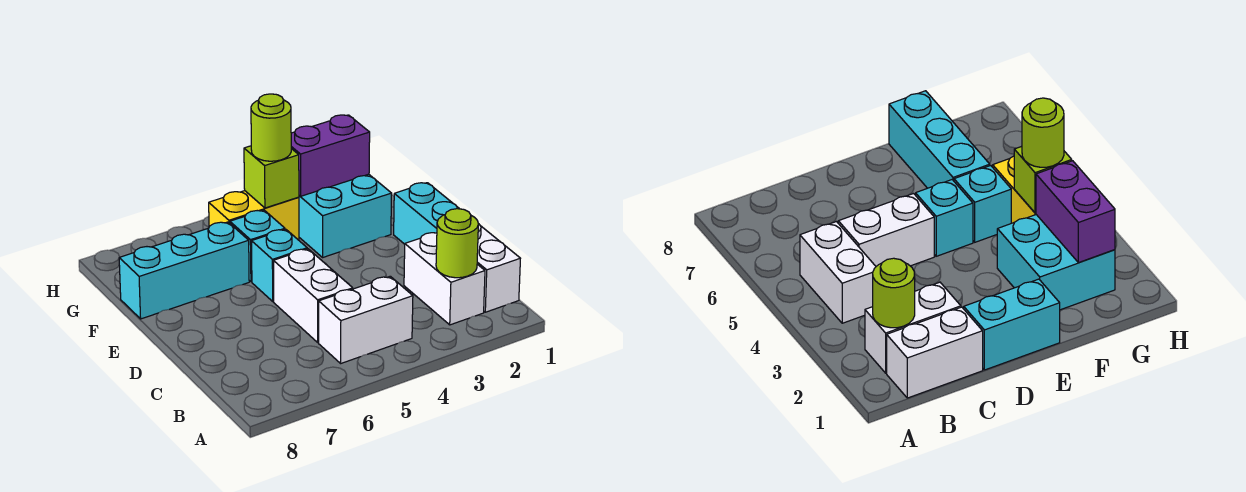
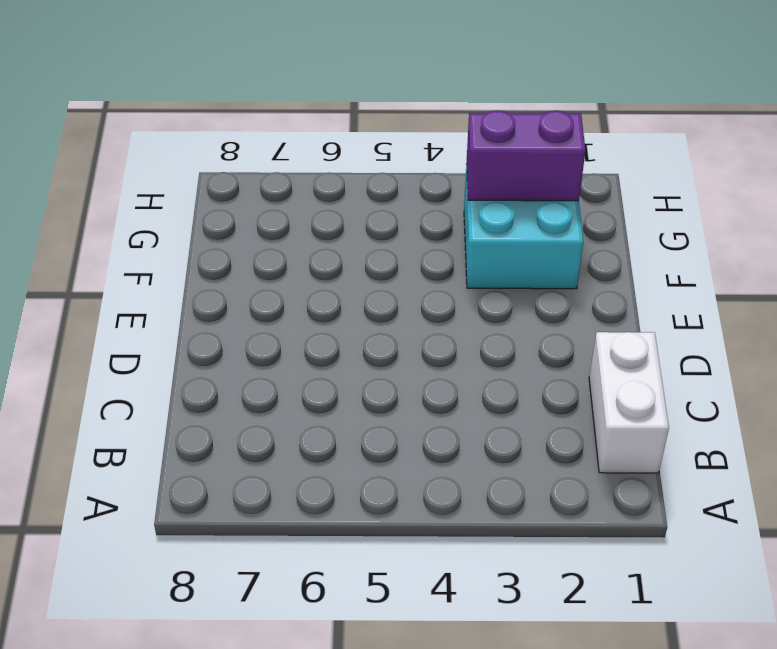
none -> white 1x2 brick [404,233,485,325]
none -> white 1x2 brick [319,276,413,363]
none -> white 1x2 brick [274,249,353,342]

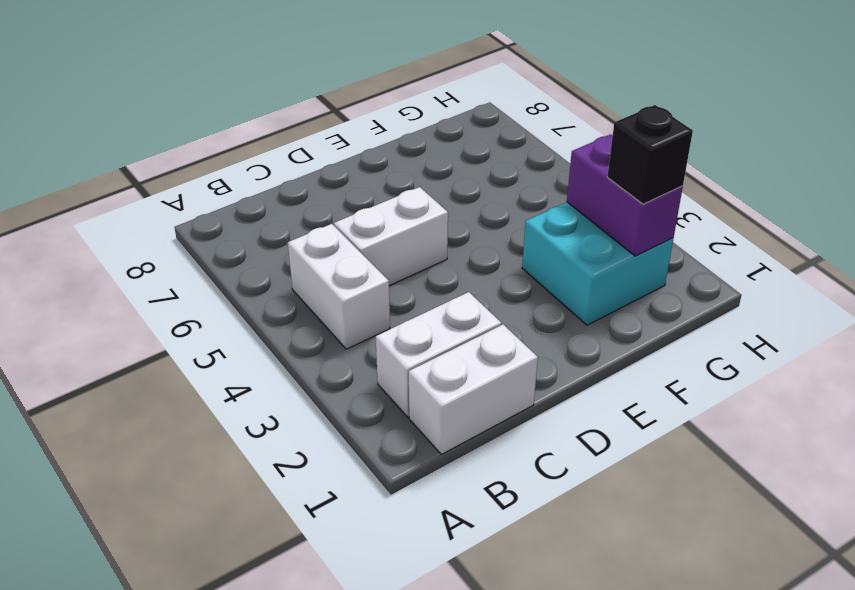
black 1x1 brick [607,105,693,204] -> none
none -> cyan 1x2 brick [394,183,459,244]
none -> cyan 1x1 brick [251,229,307,302]
none -> cyan 1x1 brick [230,210,285,282]

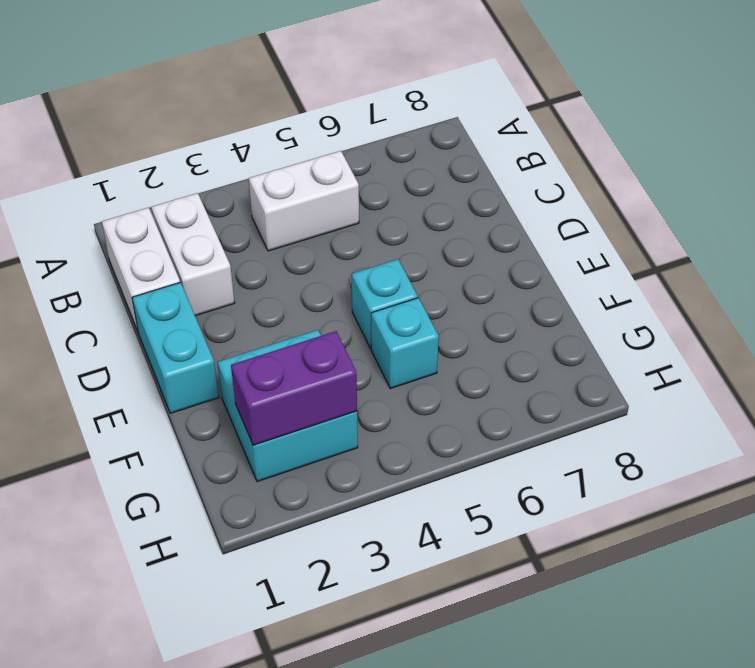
none -> white 1x2 brick [274,249,353,342]
none -> cyan 1x3 brick [119,222,249,319]
none -> yellow 1x2 brick [209,191,299,239]

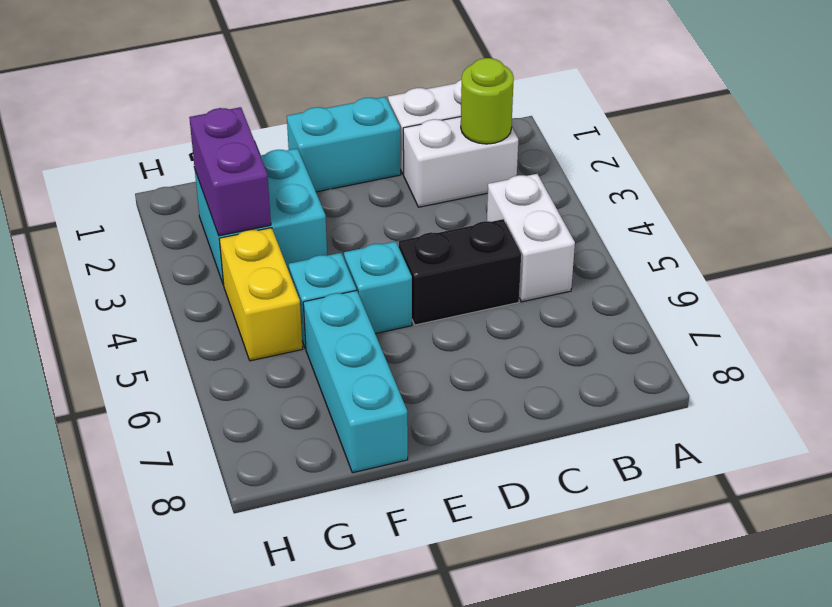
black 1x2 brick [399,219,521,325] -> white 1x2 brick [274,249,353,342]
none -> lime 1x1 brick [244,146,299,208]
none -> lime 1x1 round brick [251,94,291,161]

